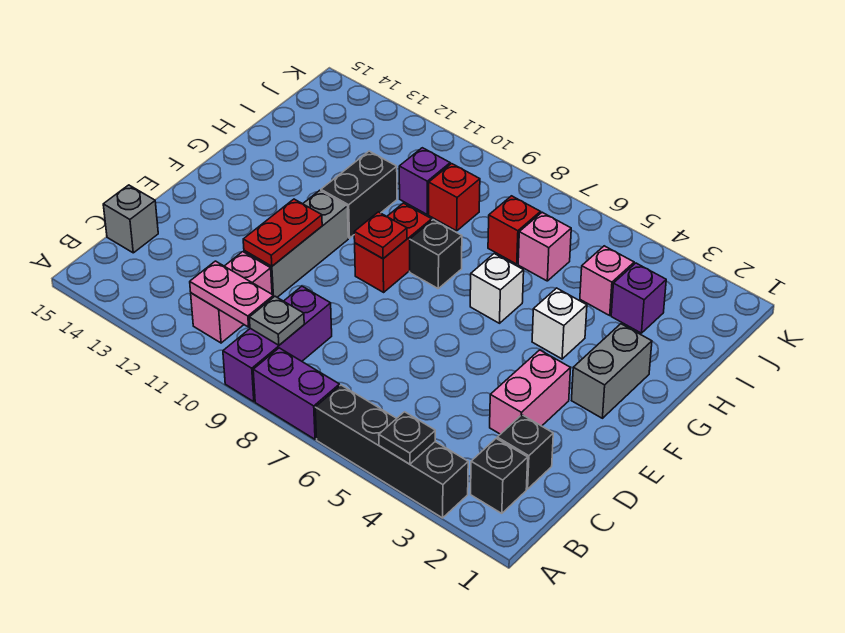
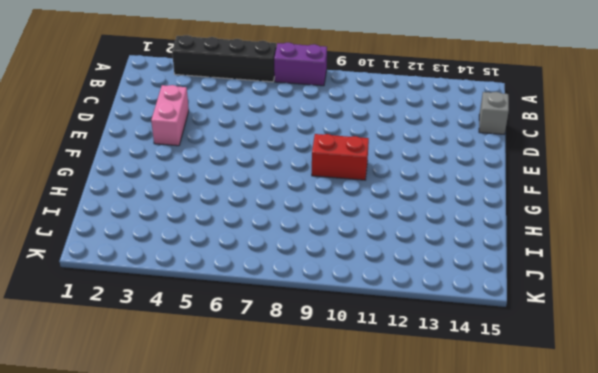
red 1x2 brick [312,134,369,180] -> red 1x2 brick turned to [355,203,432,292]
none -> purple 1x3 brick [223,286,332,402]
none -> black 1x1 brick [471,439,528,513]
none -> pink 1x2 brick [191,252,272,343]

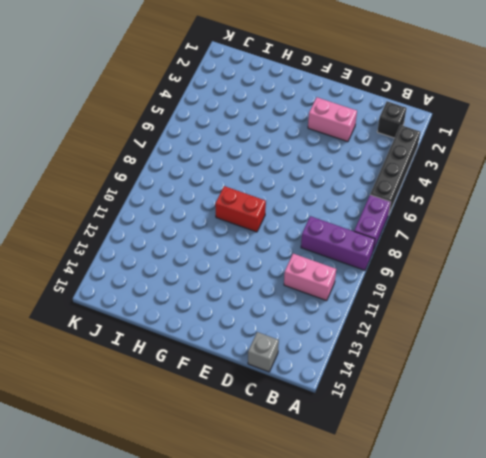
none -> black 1x1 brick [497,415,553,489]
none -> grey 1x3 brick [244,190,348,297]
none -> grey 1x2 brick [572,324,652,418]

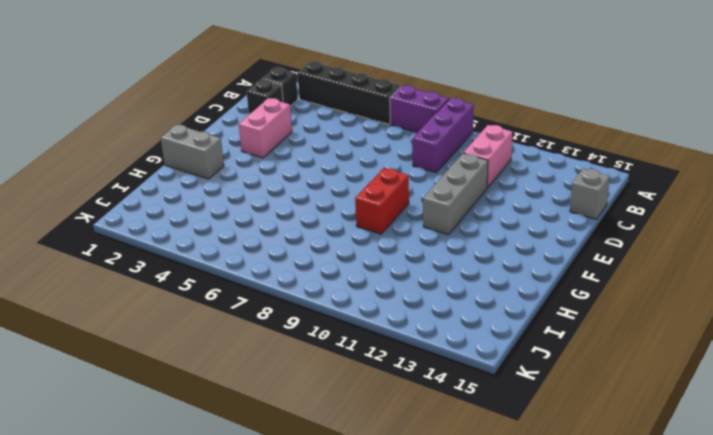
grey 1x2 brick [161,125,224,179] -> grey 1x2 brick turned to [572,324,652,418]
none -> white 1x1 brick [532,288,587,359]
none -> white 1x1 brick [470,254,524,323]
none -> black 1x1 brick [410,220,462,288]

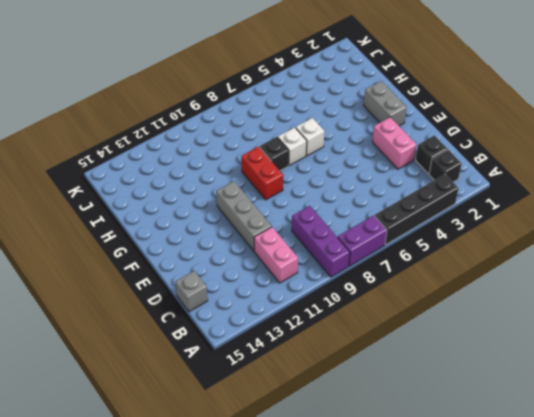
white 1x1 brick [278,127,307,165] -> white 1x1 brick moved to [532,288,587,359]
none -> black 1x2 brick [321,151,397,238]
none -> purple 1x1 brick [611,263,666,333]
none -> pink 1x1 brick [580,246,634,315]

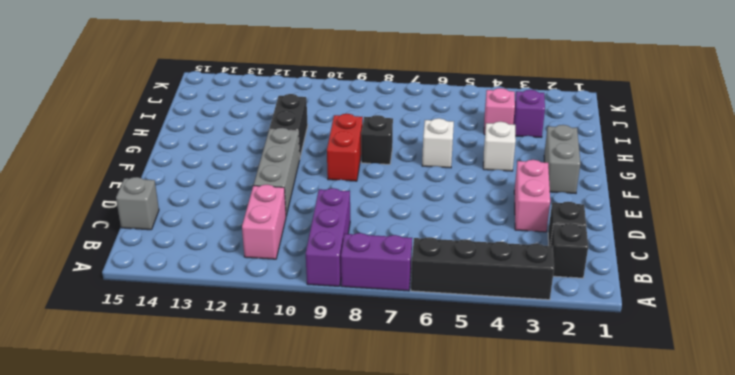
none -> pink 1x1 brick [518,212,571,281]
none -> red 1x1 brick [488,196,540,264]
none -> red 1x1 brick [429,164,480,231]

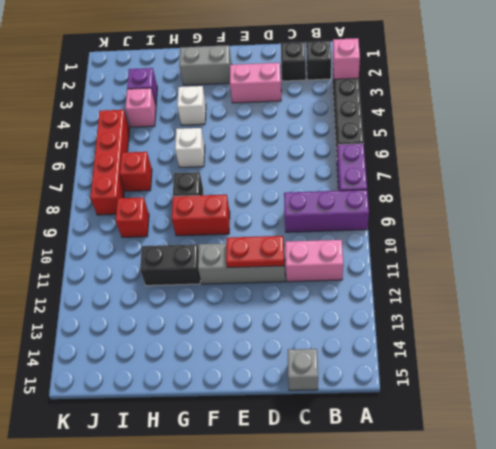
pink 1x1 brick [333,38,360,79] -> pink 1x1 brick moved to [518,212,571,281]
red 1x4 brick [90,110,130,215] -> none
none -> purple 1x1 brick [399,148,450,214]
none -> black 1x1 plate [379,412,435,464]
none -> grey 1x1 plate [249,296,304,345]

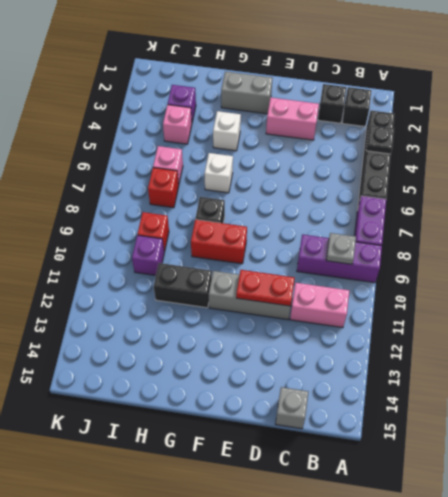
none -> pink 1x2 plate [190,261,274,327]
none -> red 1x1 plate [354,212,407,259]

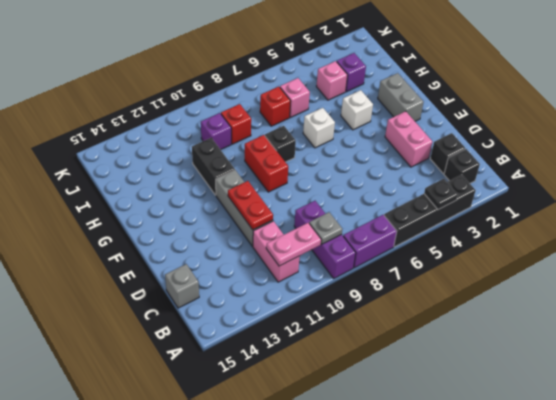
none -> red 1x1 plate [354,212,407,259]

